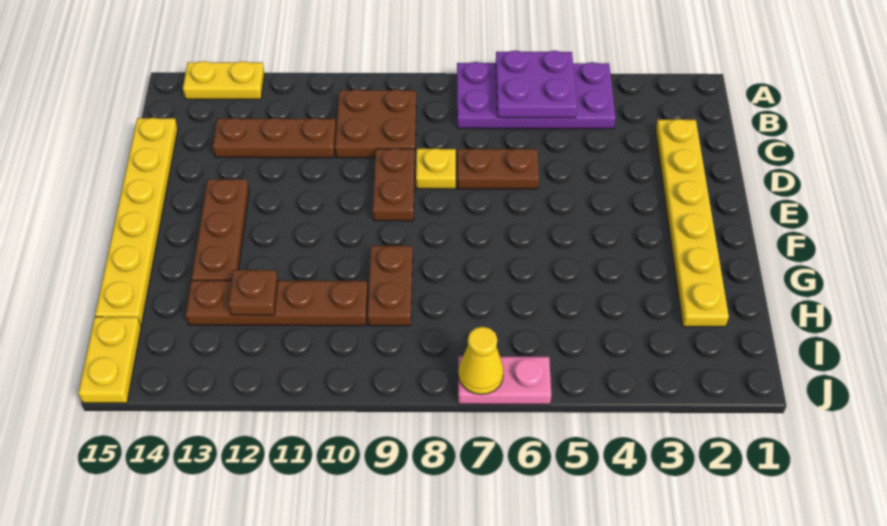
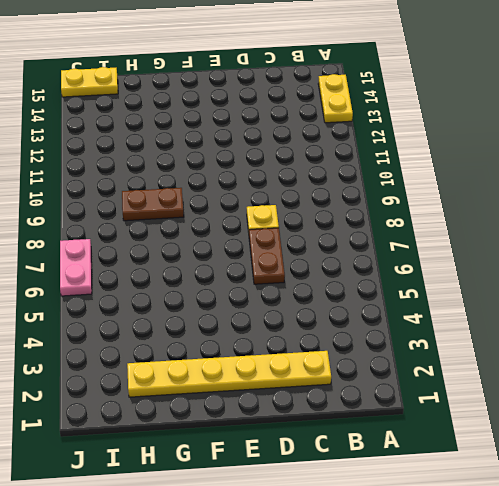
none -> purple 2x4 plate [457,62,616,129]
none -> brown 2x2 plate [335,89,416,158]
none -> brown 1x3 plate [213,118,336,158]

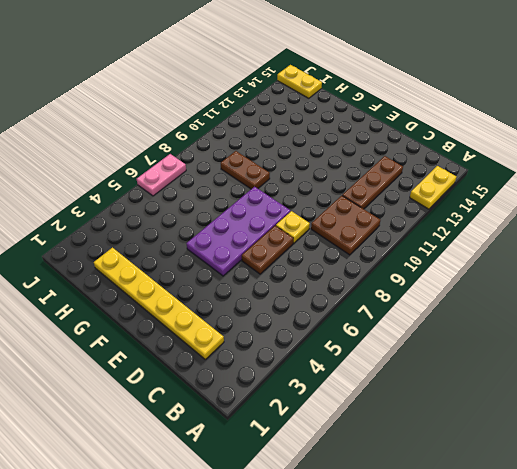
purple 2x4 plate [187,187,291,276] -> purple 2x4 plate moved to [457,62,616,129]
none -> yellow 1x6 plate [95,118,178,325]
none -> brown 1x2 plate [373,148,415,221]
none -> brown 1x3 plate [192,179,249,280]

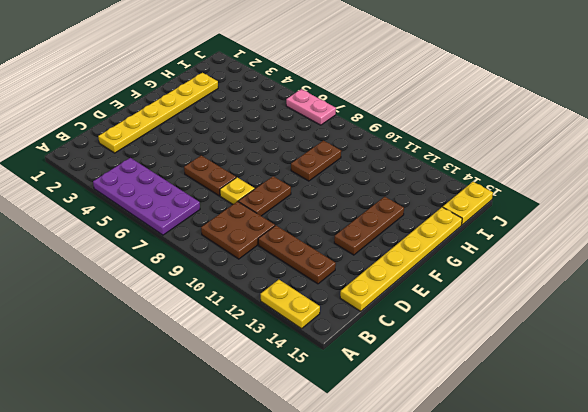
none -> brown 1x4 plate [186,280,368,326]
none -> purple 2x2 plate [496,50,577,118]
none -> brown 1x1 plate [229,270,278,315]

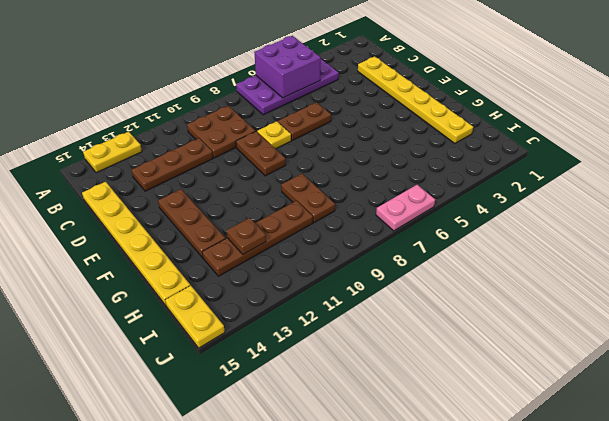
purple 2x2 brick [254,36,321,98] -> purple 2x2 plate [496,50,577,118]
none -> yellow 1x1 cone [459,327,504,395]

